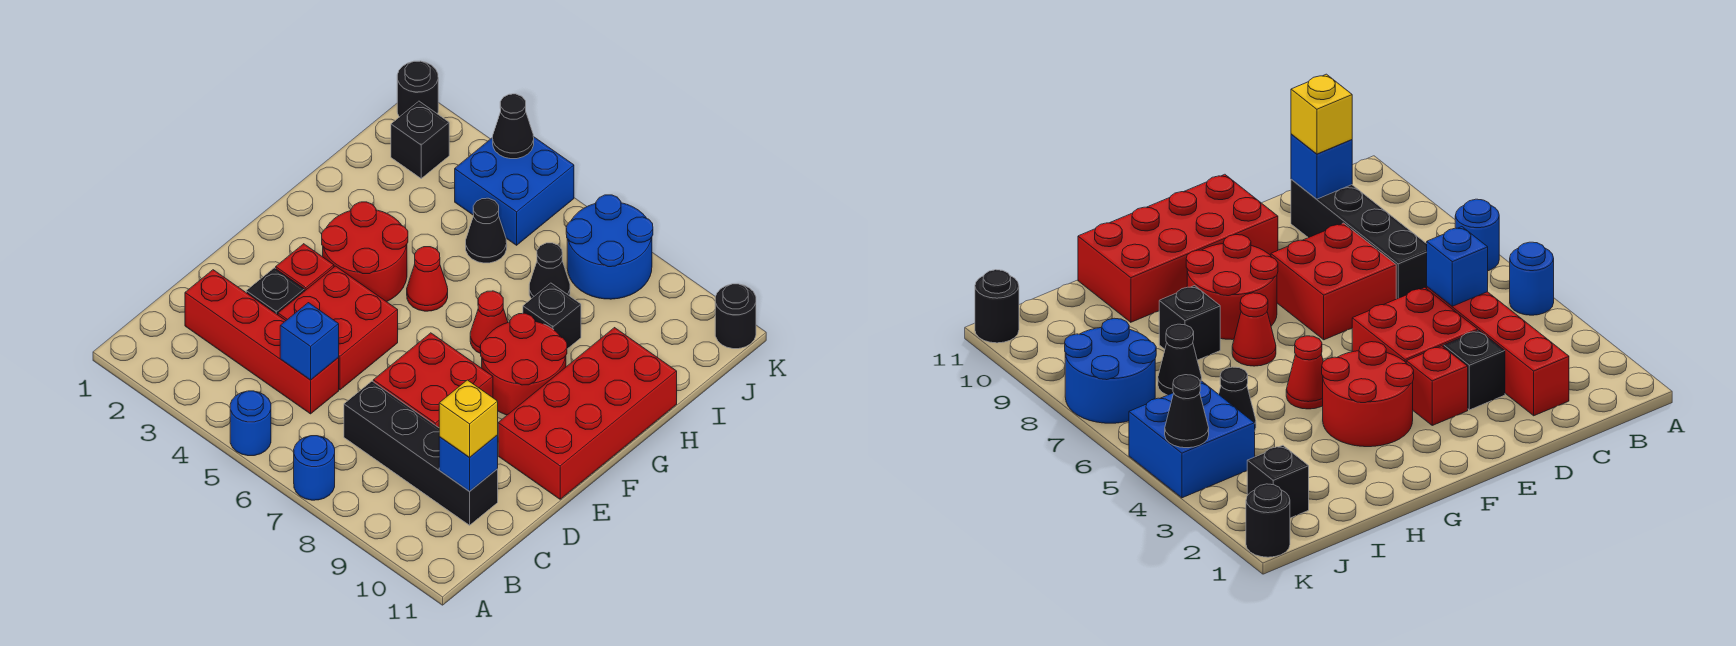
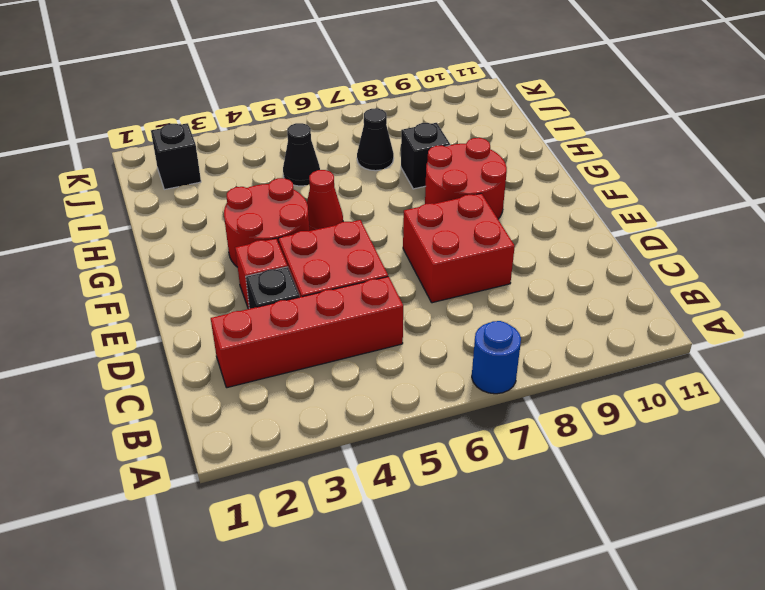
none -> blue 1x1 round brick [230,391,271,456]
none -> black 1x4 brick [344,381,498,525]
none -> red 2x4 brick [498,328,677,499]

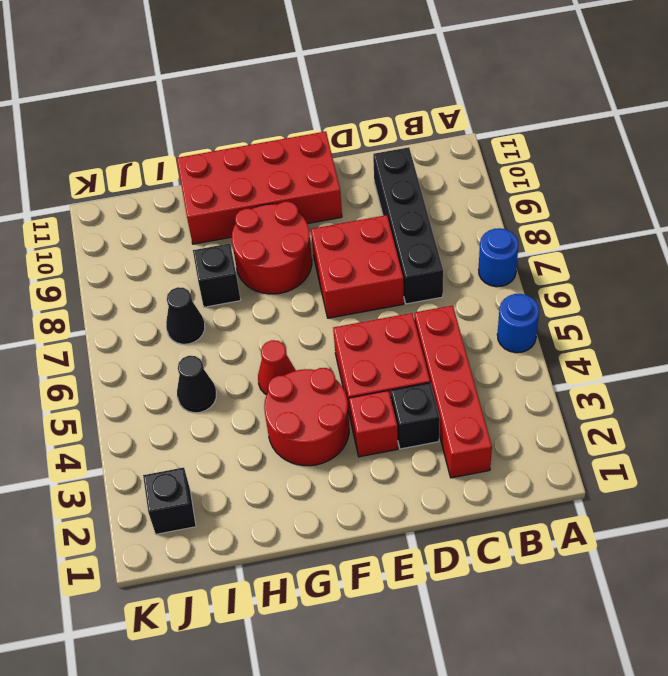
none -> red 1x1 cone [470,291,508,354]
none -> blue 2x2 brick [455,137,574,245]
none -> blue 2x2 round brick [566,195,653,299]

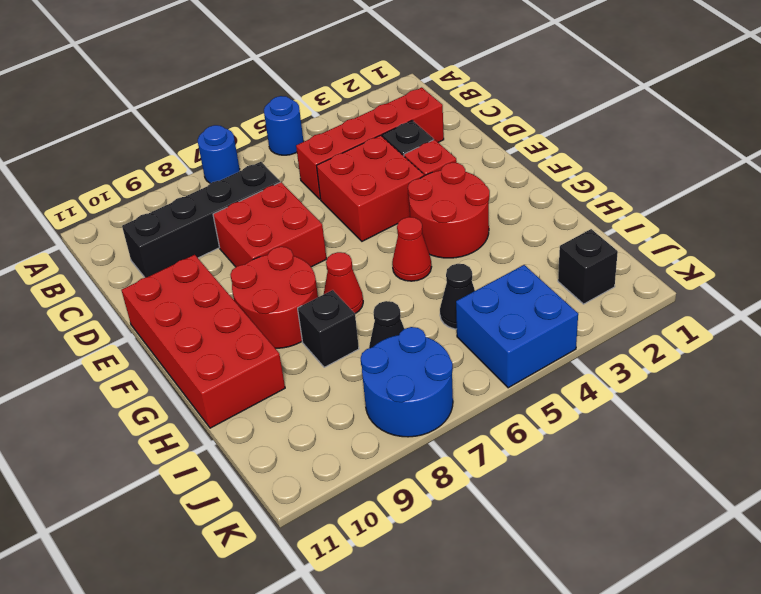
none -> black 1x1 round brick [397,61,438,117]
none -> black 1x1 round brick [715,284,756,349]
none -> blue 1x1 brick [280,303,339,380]

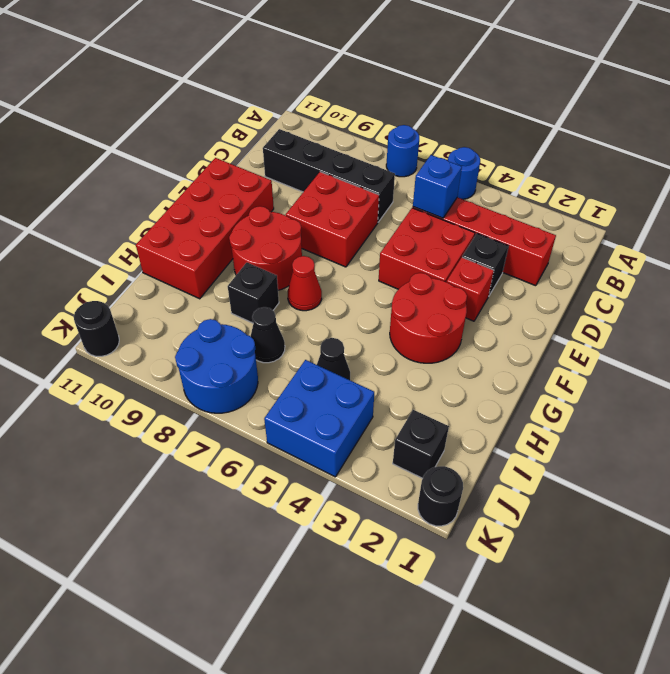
none -> red 1x1 cone [407,247,448,311]
none -> blue 1x1 brick [439,435,498,492]
none -> black 1x1 cone [493,94,534,159]

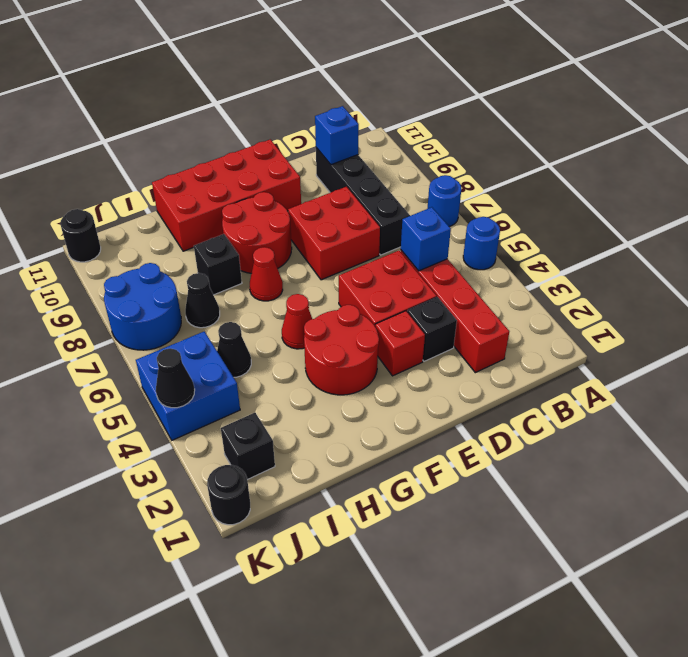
none -> yellow 1x1 brick [439,380,498,458]

